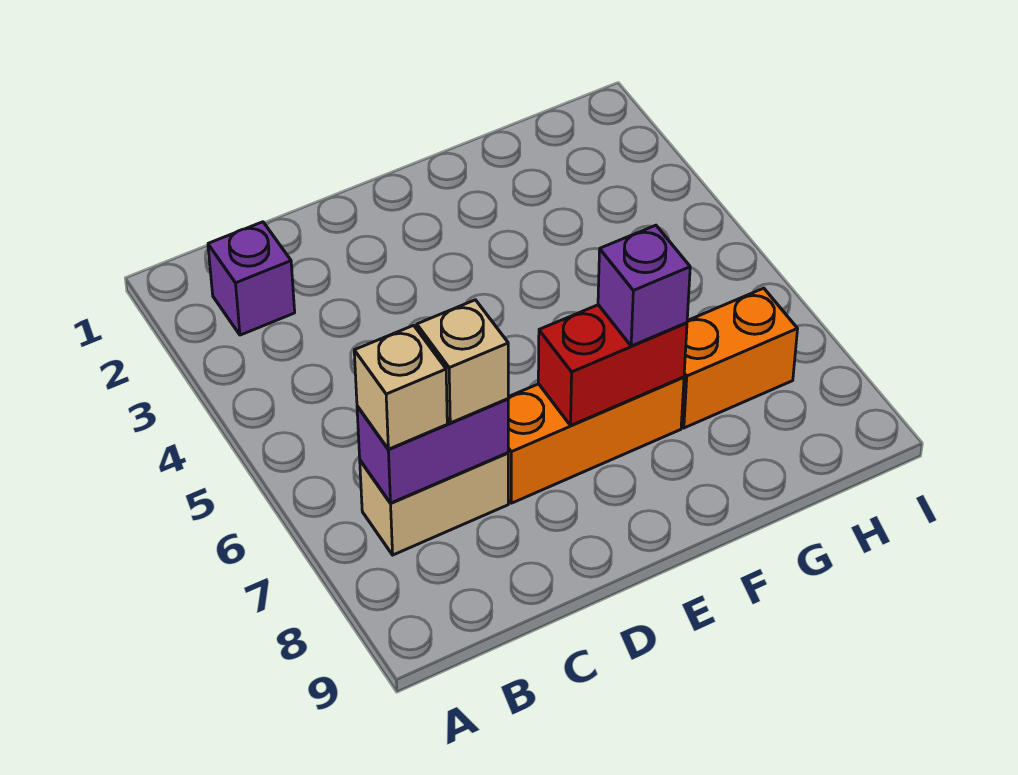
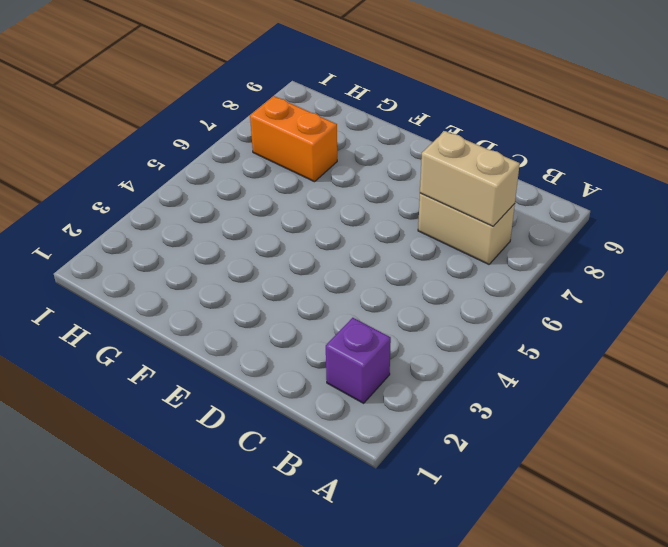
tan 1x2 brick [420,131,520,226] -> purple 1x2 brick [357,399,508,503]
none -> orange 1x3 brick [508,377,684,503]
none -> red 1x2 brick [538,305,687,425]

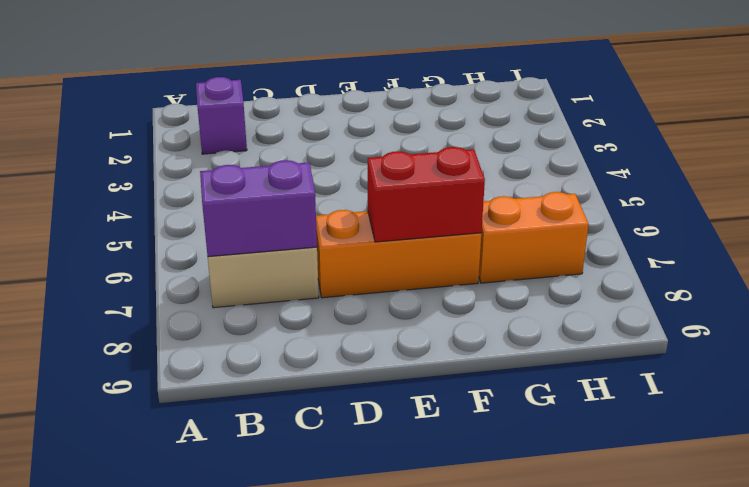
none -> tan 1x1 brick [354,325,447,449]
none -> tan 1x1 brick [417,300,508,423]

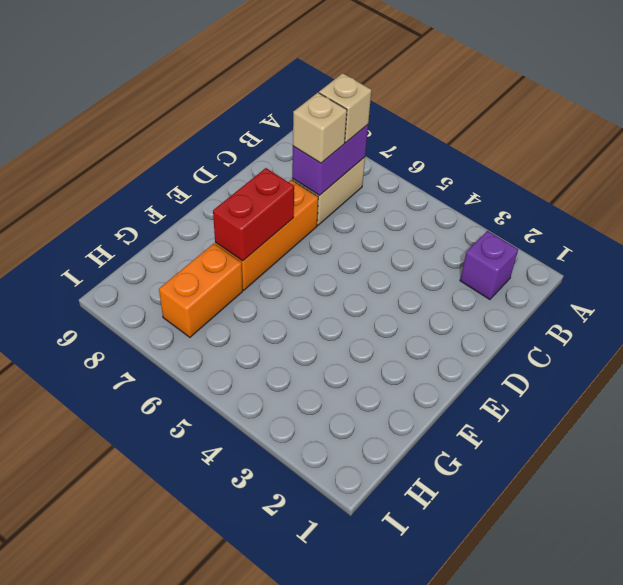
none -> purple 1x1 brick [598,225,690,346]

